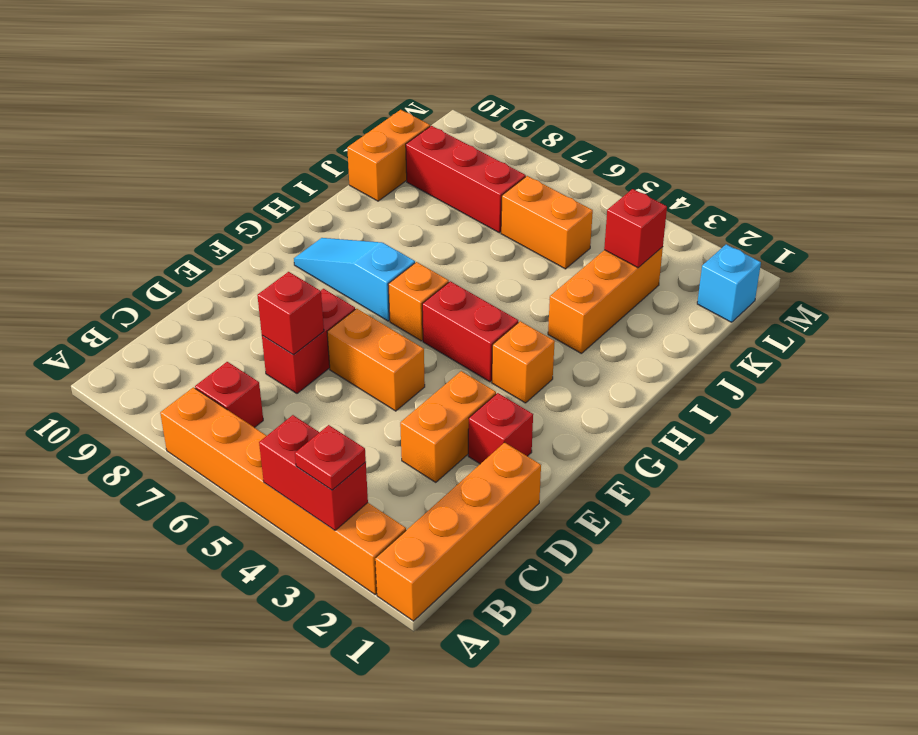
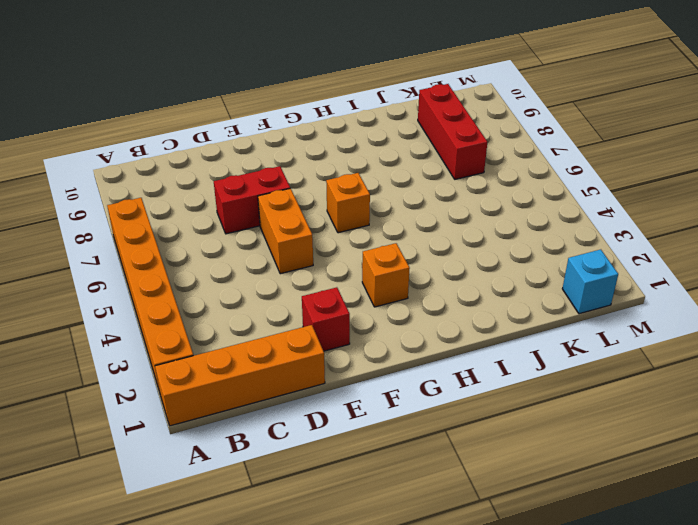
none -> red 1x1 brick [195,362,263,428]
none -> orange 1x2 brick [400,371,496,482]
none -> red 1x2 brick [422,281,518,382]

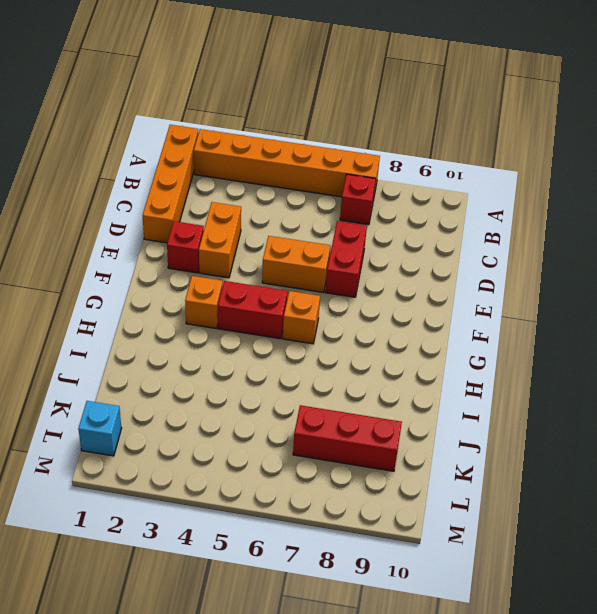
none -> cyan 1x3 slope [294,238,415,321]
none -> orange 1x3 brick [548,247,663,354]
none -> orange 1x2 brick [347,110,430,201]

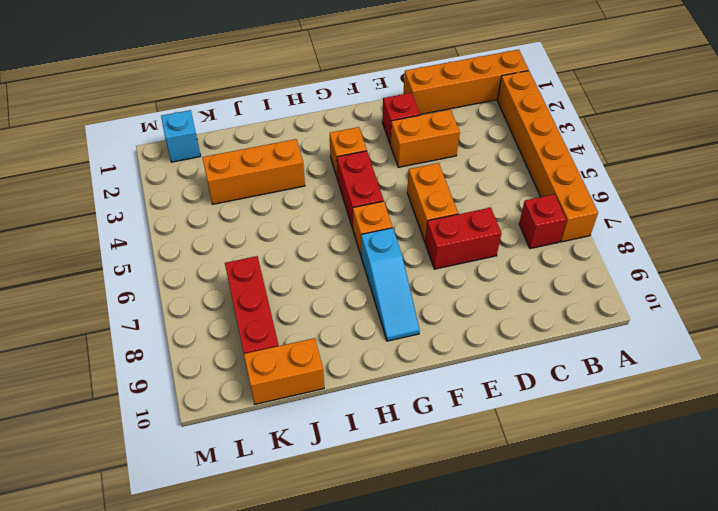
none -> orange 1x2 brick [501,176,593,269]
none -> red 1x2 brick [259,415,368,530]
none -> red 1x1 brick [257,272,324,355]

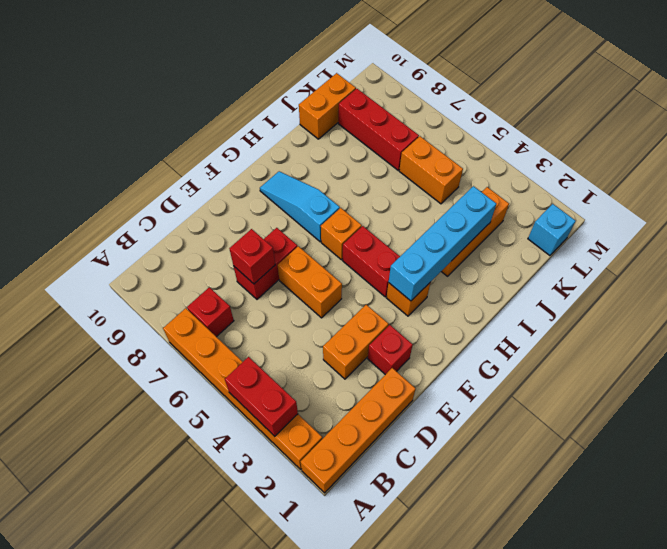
cyan 1x4 brick [389,186,496,301] -> none
none -> red 1x1 brick [604,189,667,268]
none -> red 1x1 plate [295,425,366,490]

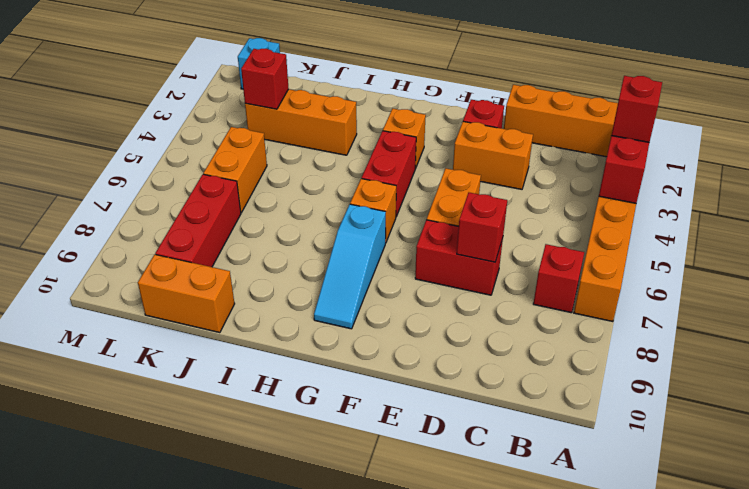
red 1x1 brick [611,76,662,142] -> red 1x1 plate [295,425,366,490]

